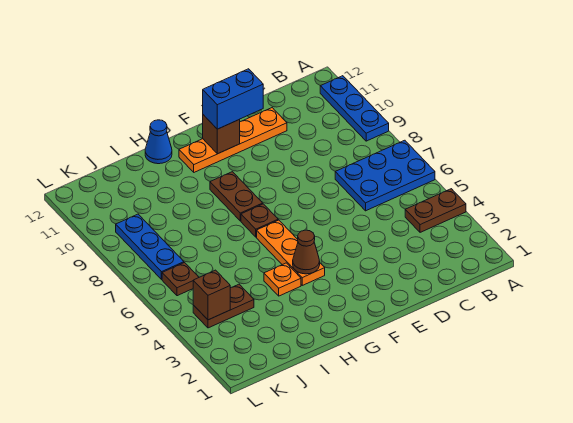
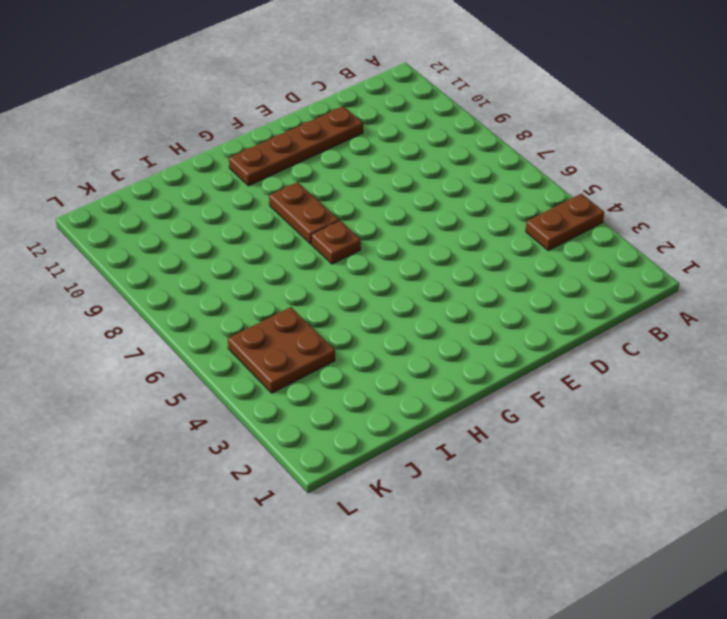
brown 1x4 plate [229,106,363,186] -> orange 1x4 plate [179,108,287,172]
brown 2x2 plate [228,307,335,393] -> brown 1x2 plate [193,284,254,328]
none -> blue 2x3 plate [335,140,435,211]
none -> blue 1x3 plate [320,76,389,141]
none -> orange 1x3 plate [257,220,325,285]

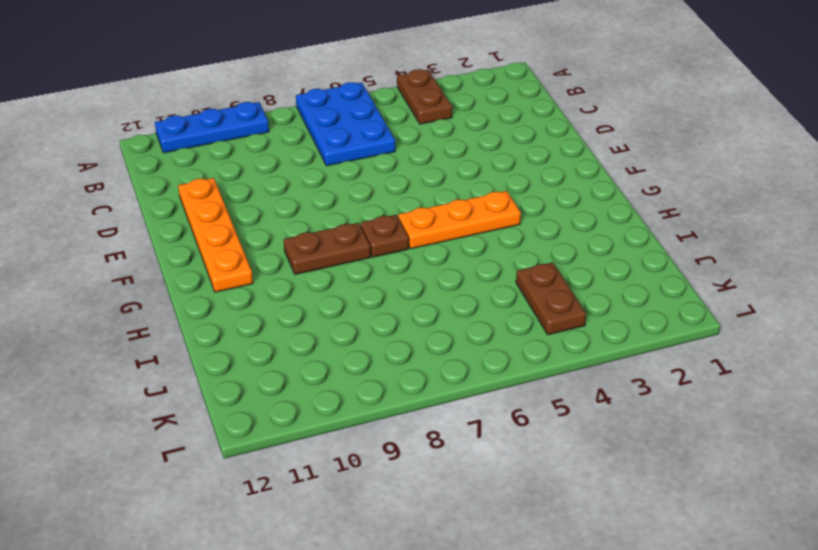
none -> orange 1x1 plate [264,263,301,296]
none -> blue 1x1 cone [145,120,172,164]
none -> brown 1x1 plate [162,263,199,296]

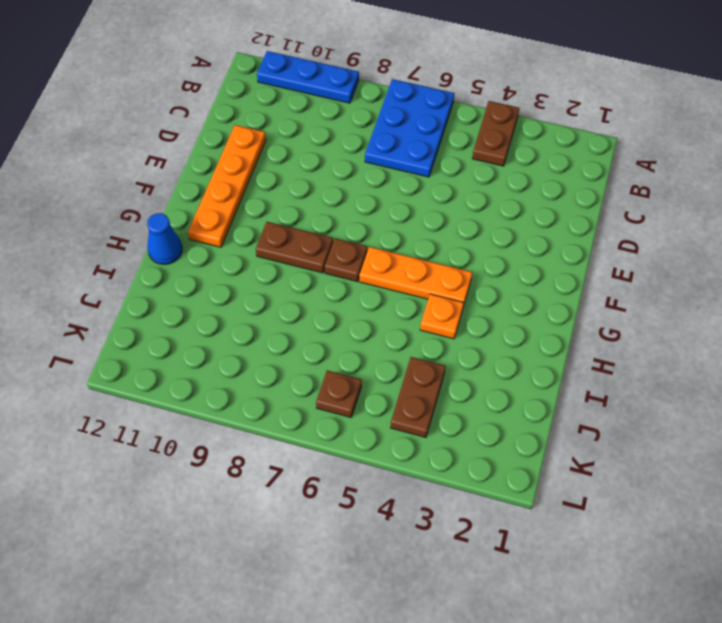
none -> blue 1x3 plate [116,214,184,280]
none -> brown 1x1 brick [203,115,240,154]
none -> brown 1x1 cone [293,230,320,274]

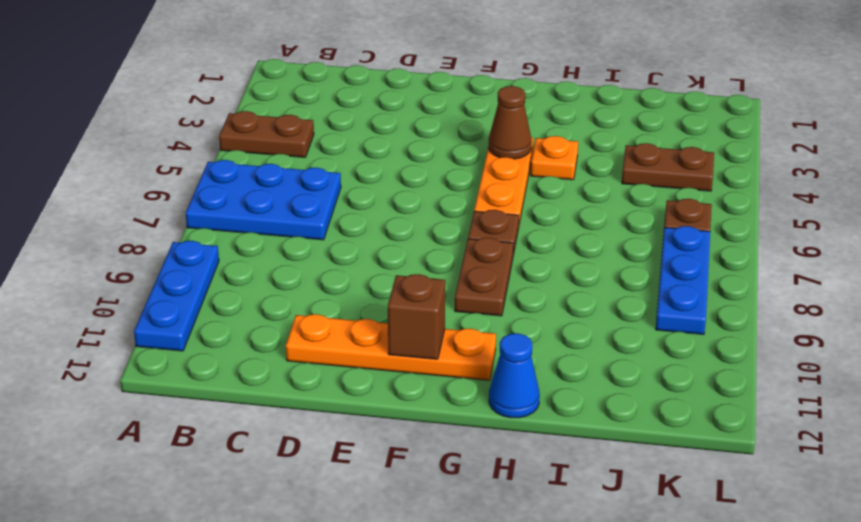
none -> brown 1x1 brick [193,270,230,320]
none -> blue 1x2 brick [203,69,263,129]

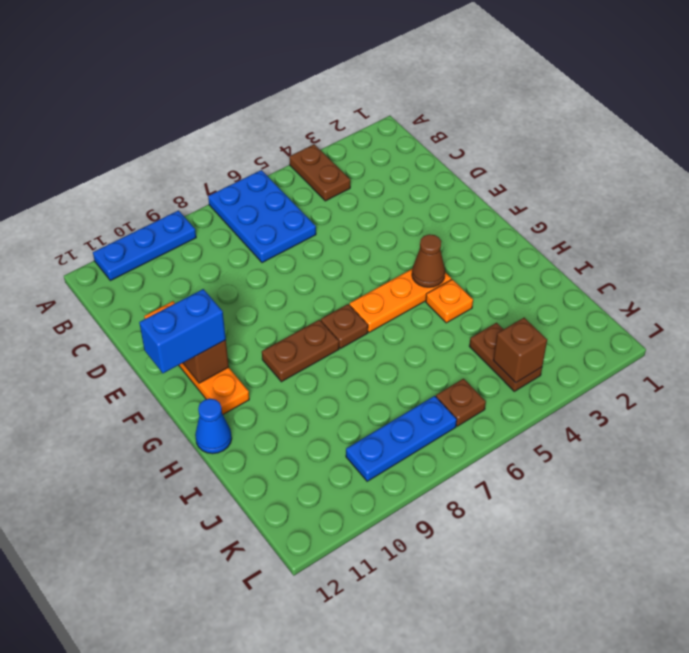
blue 1x2 brick [139,289,226,373] -> blue 1x2 brick turned to [203,69,263,129]

